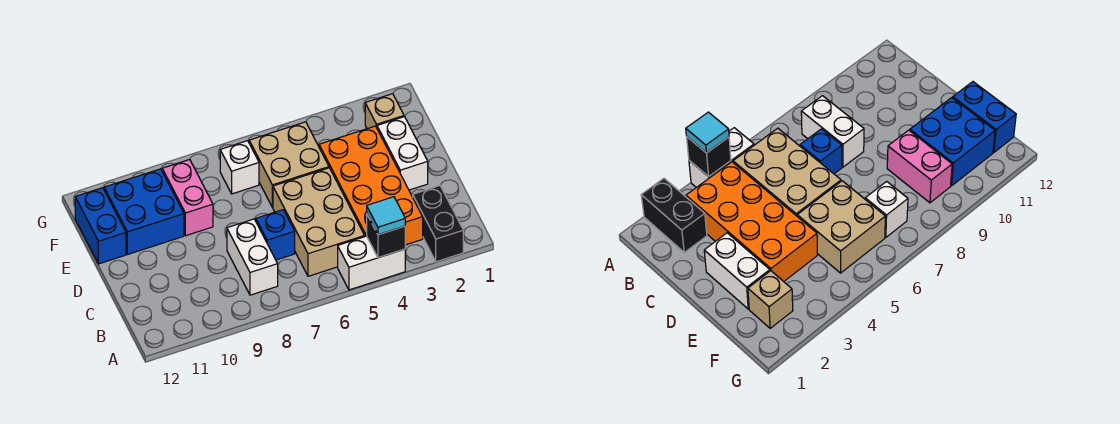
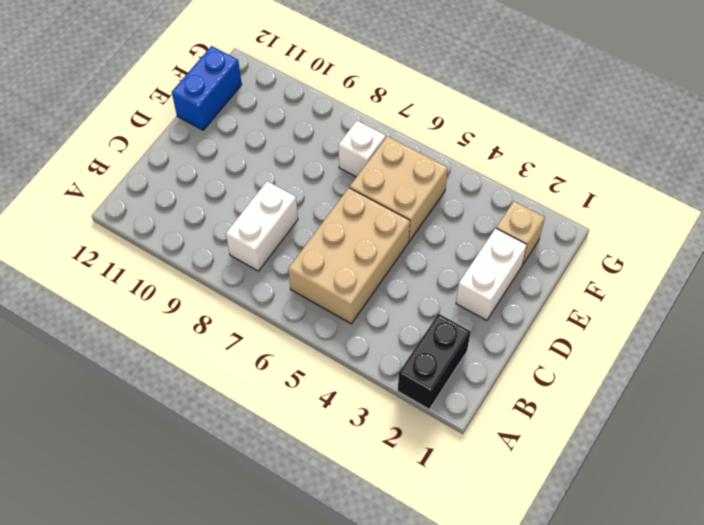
none -> white 1x2 brick [338,236,405,290]
none -> orange 2x4 brick [319,126,423,245]
none -> blue 1x1 brick [256,210,295,260]

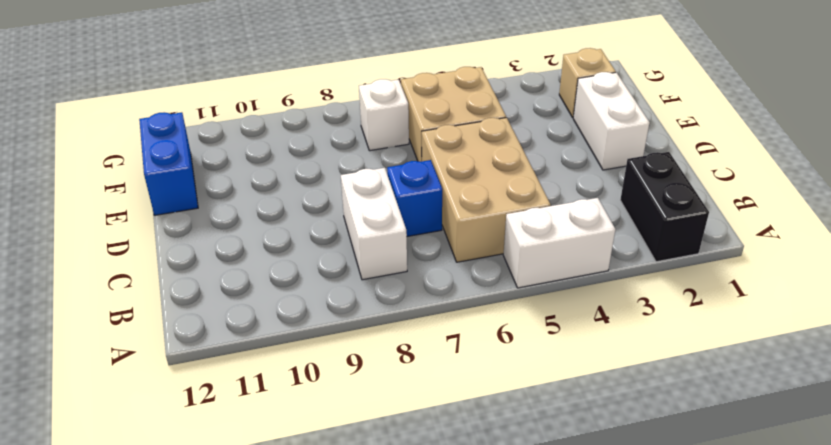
none -> orange 2x4 brick [319,126,423,245]
none -> pink 1x2 brick [162,159,213,236]
none -> blue 2x2 brick [104,169,184,254]

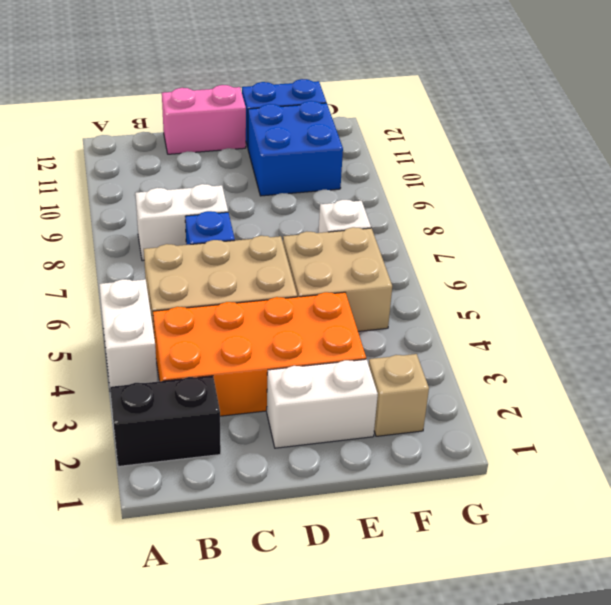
pink 1x2 brick [162,85,246,154] -> pink 1x2 brick moved to [162,159,213,236]
none -> black 1x1 brick [367,215,405,258]
none -> cyan 1x1 tile [367,197,405,235]

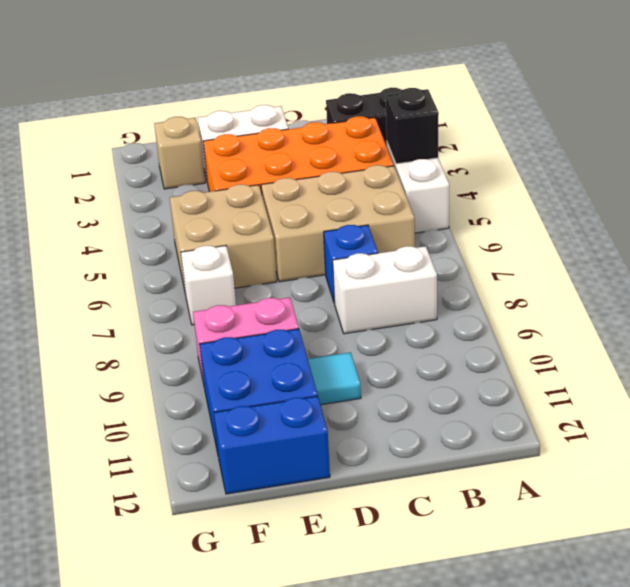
cyan 1x1 tile [308,352,361,405] -> cyan 1x1 tile moved to [367,197,405,235]

